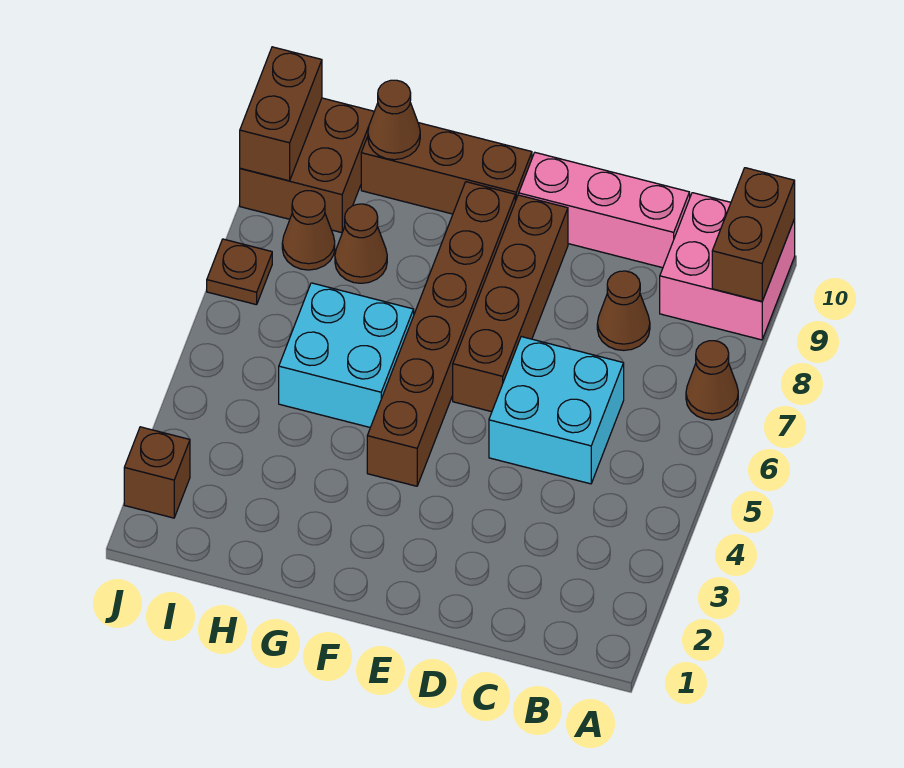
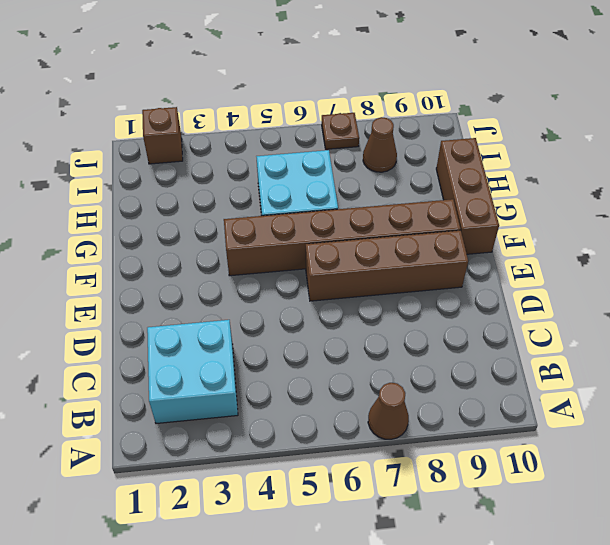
cyan 2x2 brick [147,320,238,424] -> cyan 2x2 brick moved to [489,337,624,484]
none -> pink 2x2 brick [660,193,795,340]
none -> brown 1x1 cone [597,271,650,350]
none -> pink 1x3 brick [519,153,690,268]

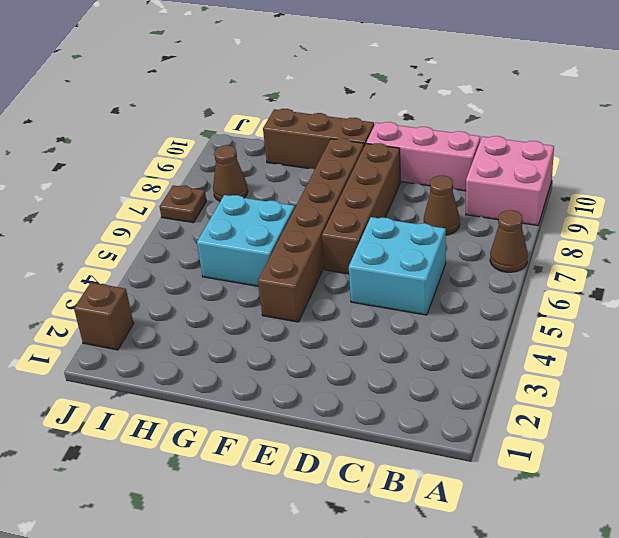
none -> brown 1x1 cone [335,204,387,283]
none -> brown 2x2 brick [240,98,374,233]
none -> brown 1x2 brick [712,168,795,302]

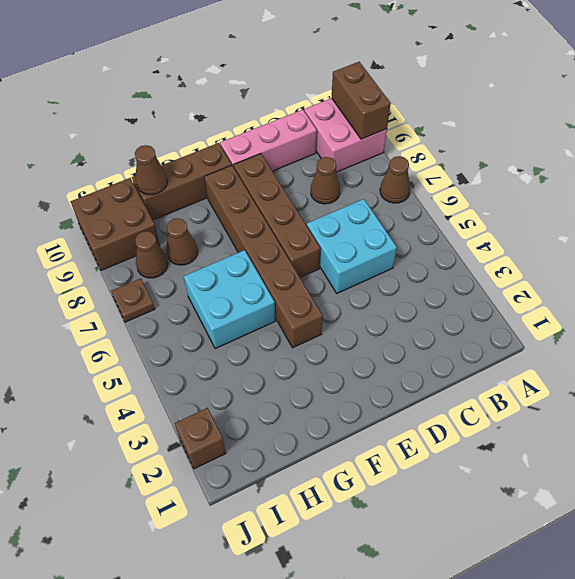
none -> brown 1x2 brick [240,47,322,181]

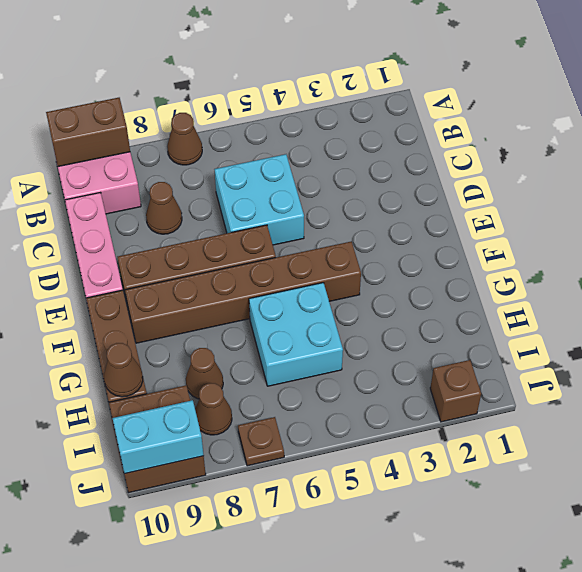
cyan 1x2 brick [112,400,204,474] -> brown 1x2 brick [240,47,322,181]

